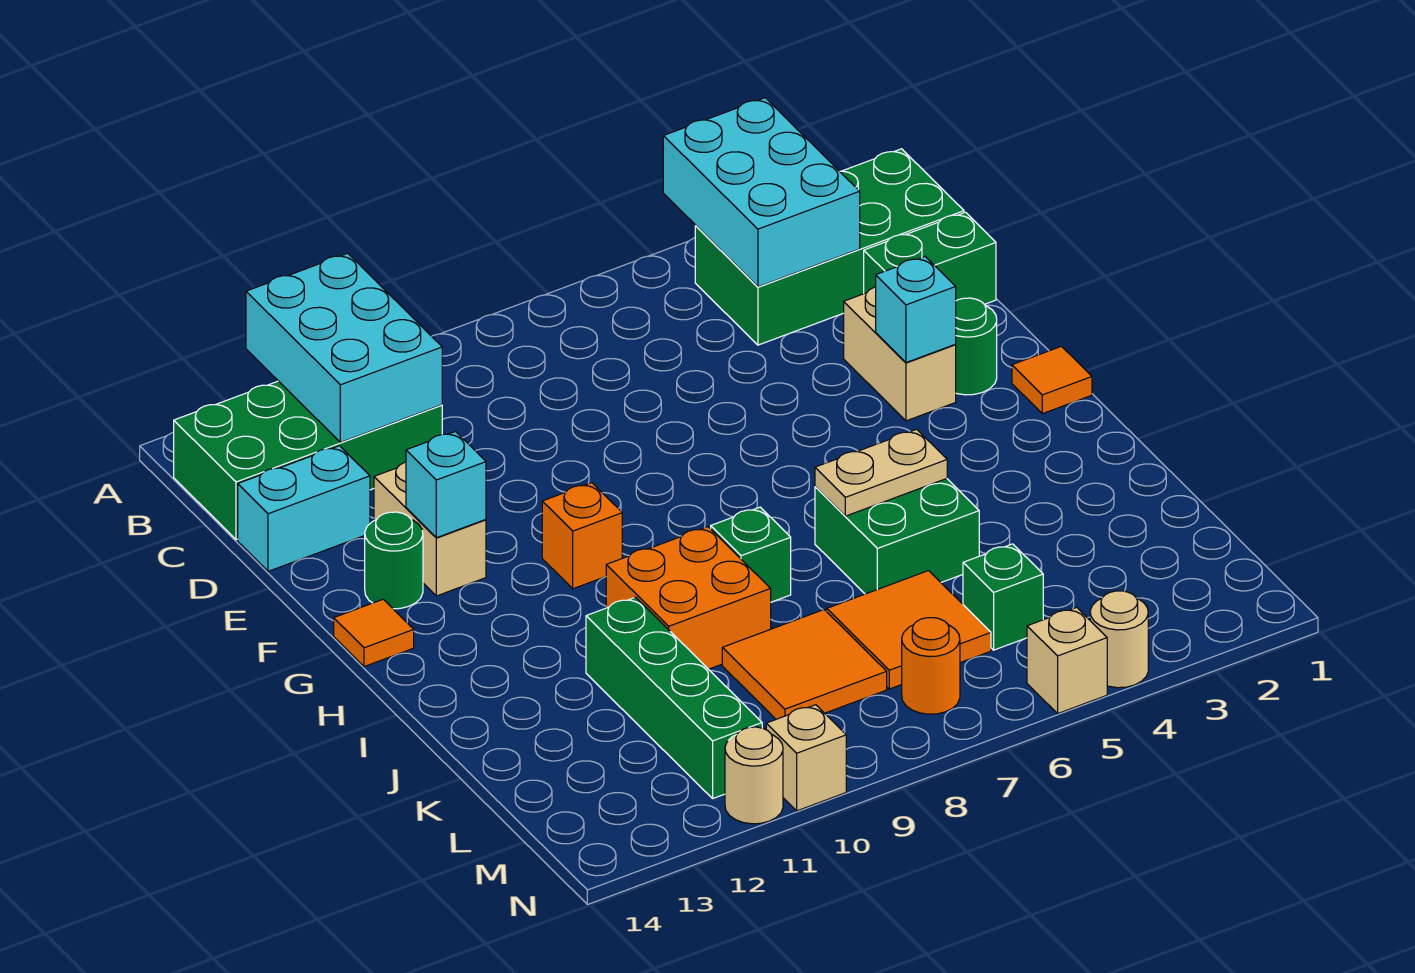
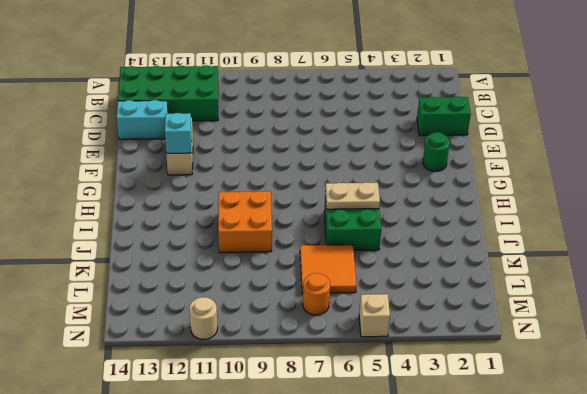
none -> green 2x4 brick [695,149,964,345]
none -> tan 1x2 brick [843,287,956,421]
none -> green 1x1 round brick [365,512,423,609]

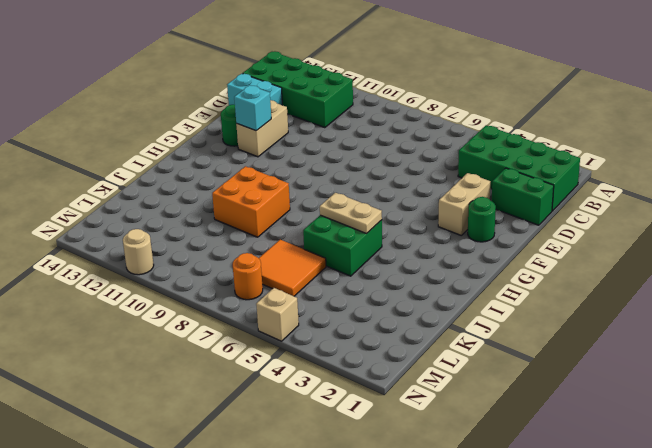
none -> orange 1x1 tile [1012,346,1092,414]
none -> orange 1x1 brick [542,483,622,589]
none -> orange 1x1 tile [334,599,414,667]

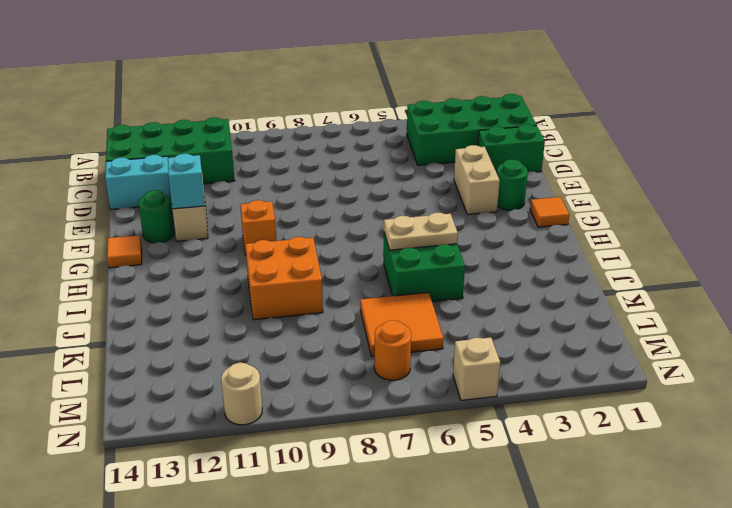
none -> green 1x1 brick [711,507,791,602]
none -> green 1x4 brick [586,597,762,798]
none -> orange 2x2 tile [722,610,887,719]

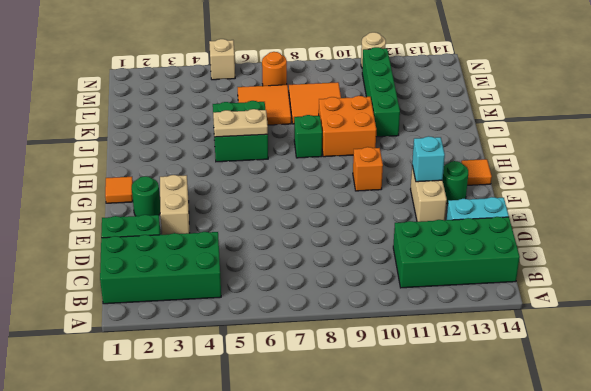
none -> green 1x1 brick [963,544,1043,650]
none -> tan 1x1 round brick [1090,591,1148,688]
none -> tan 1x1 brick [766,705,846,811]

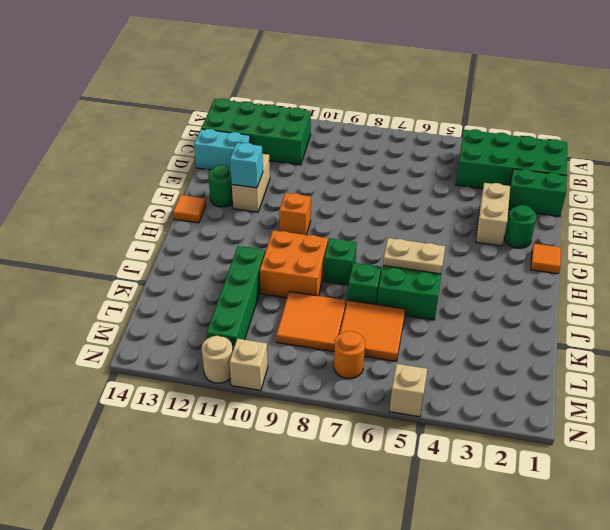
green 1x1 brick [348,263,381,305] -> green 1x1 brick moved to [963,544,1043,650]
none -> tan 1x1 round brick [1090,591,1148,688]
none -> cyan 2x3 brick [663,98,860,287]
none -> cyan 2x3 brick [246,253,442,442]

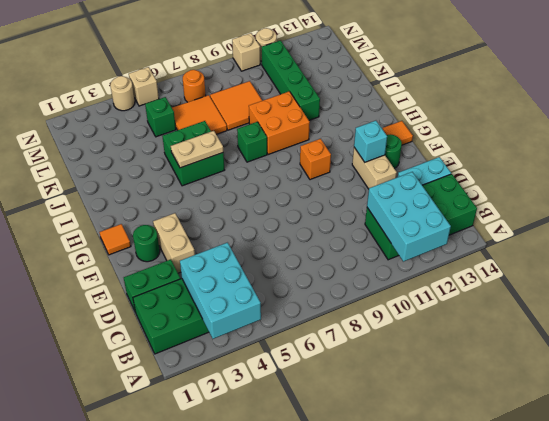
none -> cyan 1x1 brick [876,257,956,363]

